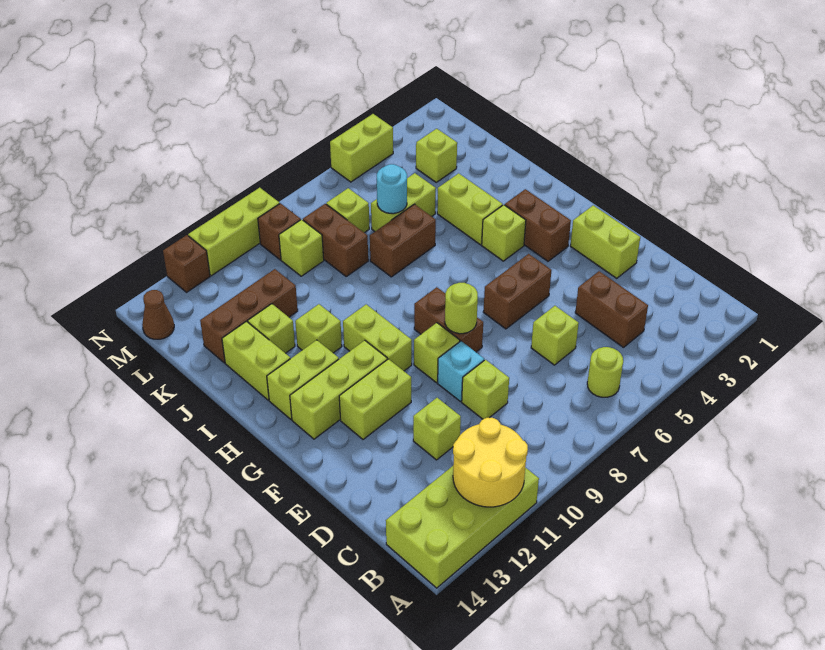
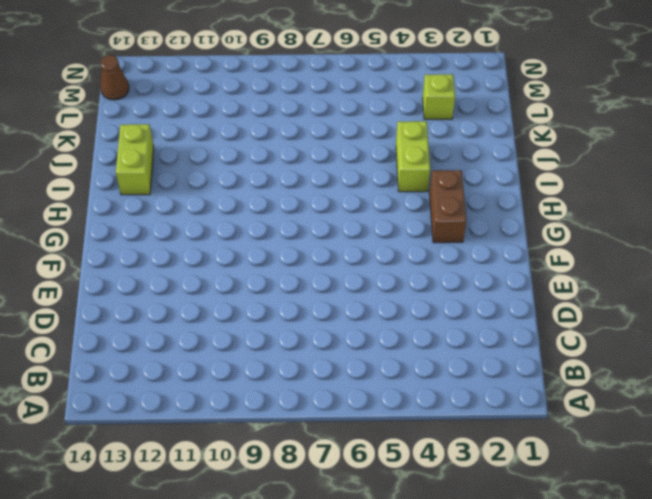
none -> lime 2x4 brick [386,466,539,588]
none -> lime 1x1 round brick [587,347,623,397]
none -> brown 1x2 brick [575,271,648,347]
none -> lime 1x1 brick [531,306,579,365]

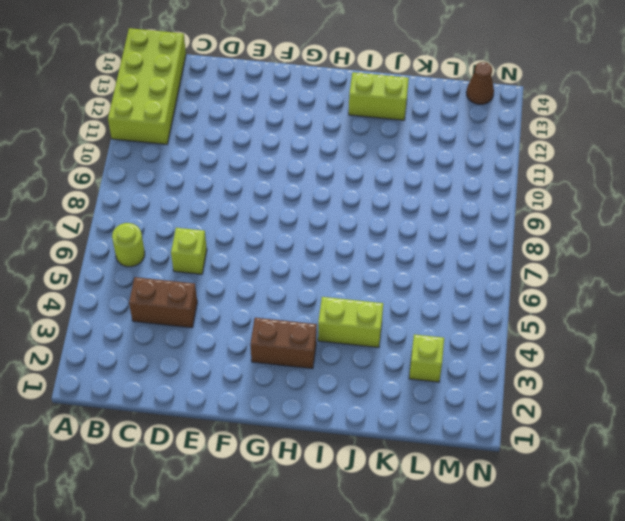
none -> lime 1x1 brick [462,360,509,419]
none -> lime 1x1 brick [413,398,461,460]
none -> lime 1x2 brick [570,205,640,278]
none -> cyan 1x1 brick [438,341,484,402]

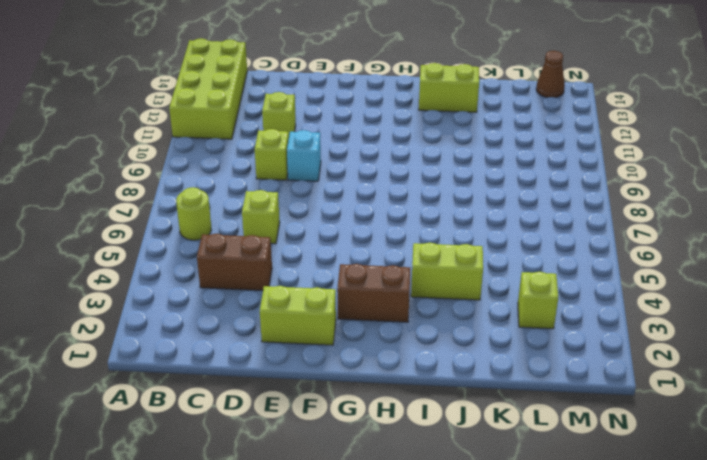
none -> brown 1x2 brick [483,254,551,329]
none -> brown 1x2 brick [414,287,483,352]
none -> lime 1x1 brick [414,323,460,383]
none -> lime 1x2 brick [339,359,411,439]

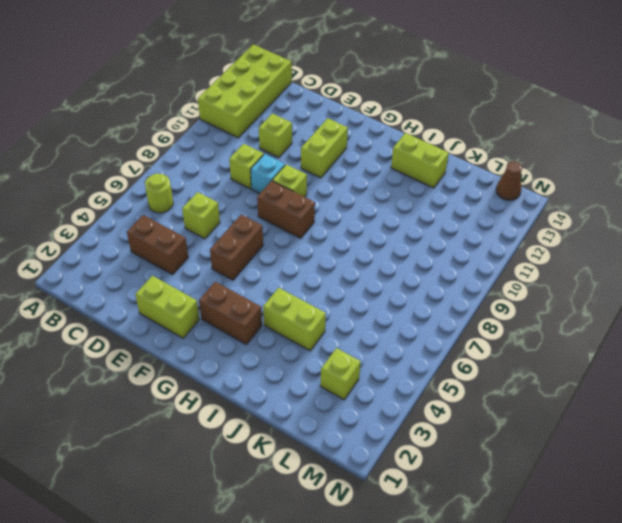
none -> lime 1x2 brick [343,304,412,371]
none -> lime 1x3 brick [290,340,387,439]
none -> lime 1x1 brick [482,205,526,261]
none -> lime 1x2 brick [267,340,339,419]

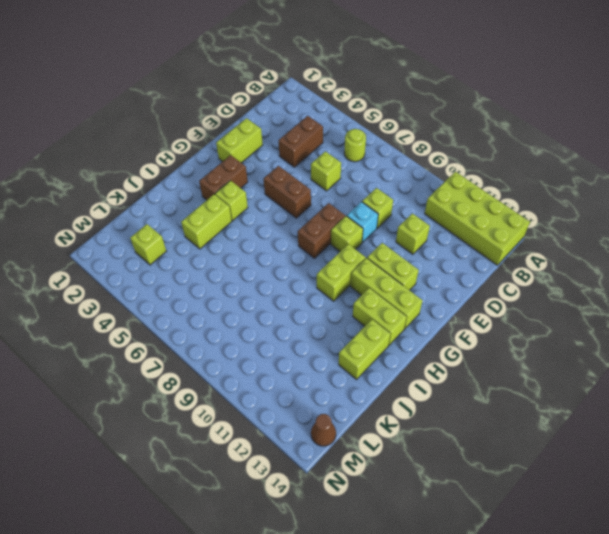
none -> lime 1x1 brick [295,304,342,353]
none -> brown 1x2 brick [370,204,436,277]
none -> lime 1x1 brick [248,304,295,353]
none -> lime 1x2 brick [371,173,436,231]

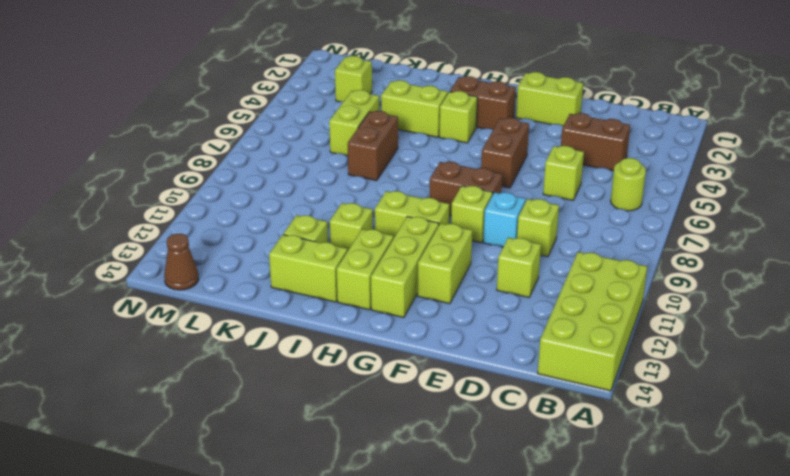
none -> brown 1x2 brick [303,204,368,276]
none -> brown 1x3 brick [200,269,298,363]
none -> lime 1x1 brick [326,188,369,233]
none -> lime 1x1 brick [279,220,324,276]

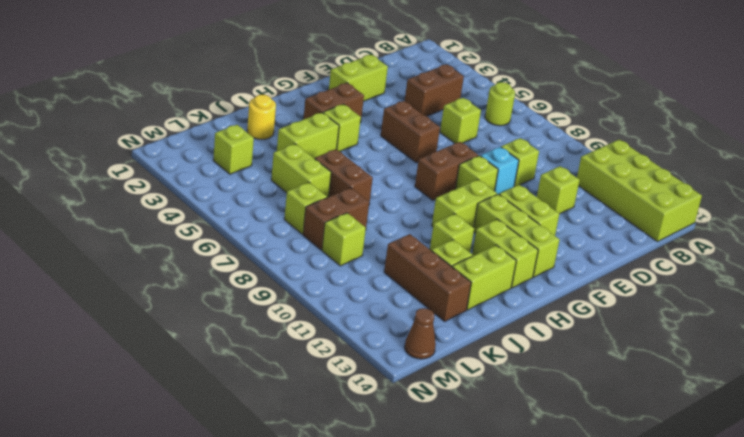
yellow 1x1 round brick [247,95,276,139] -> none
none -> brown 1x1 brick [258,203,301,260]
none -> lime 1x2 brick [330,114,393,182]
none -> lime 1x3 brick [188,188,280,276]
none -> brown 1x1 brick [163,235,210,292]

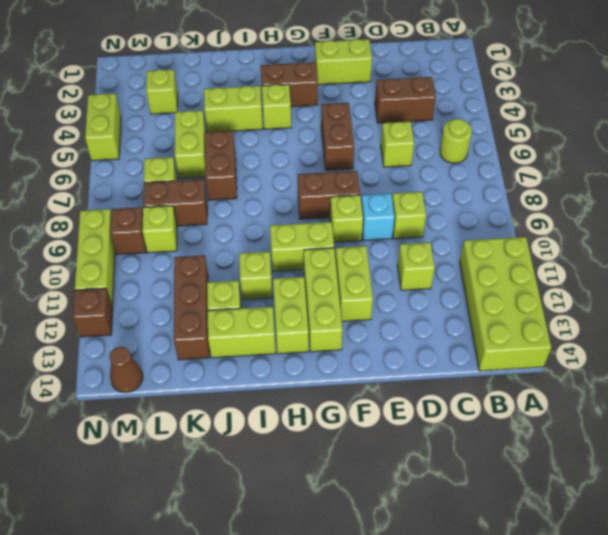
none -> yellow 2x2 round brick [453,418,528,507]
none -> lime 1x1 round brick [445,283,478,334]
none -> cyan 1x1 round brick [377,164,407,214]

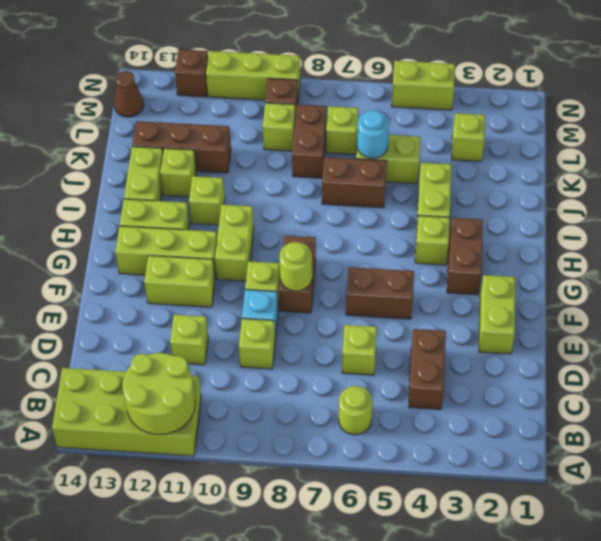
lime 2x2 round brick [123,353,195,434] -> yellow 2x2 round brick [453,418,528,507]

